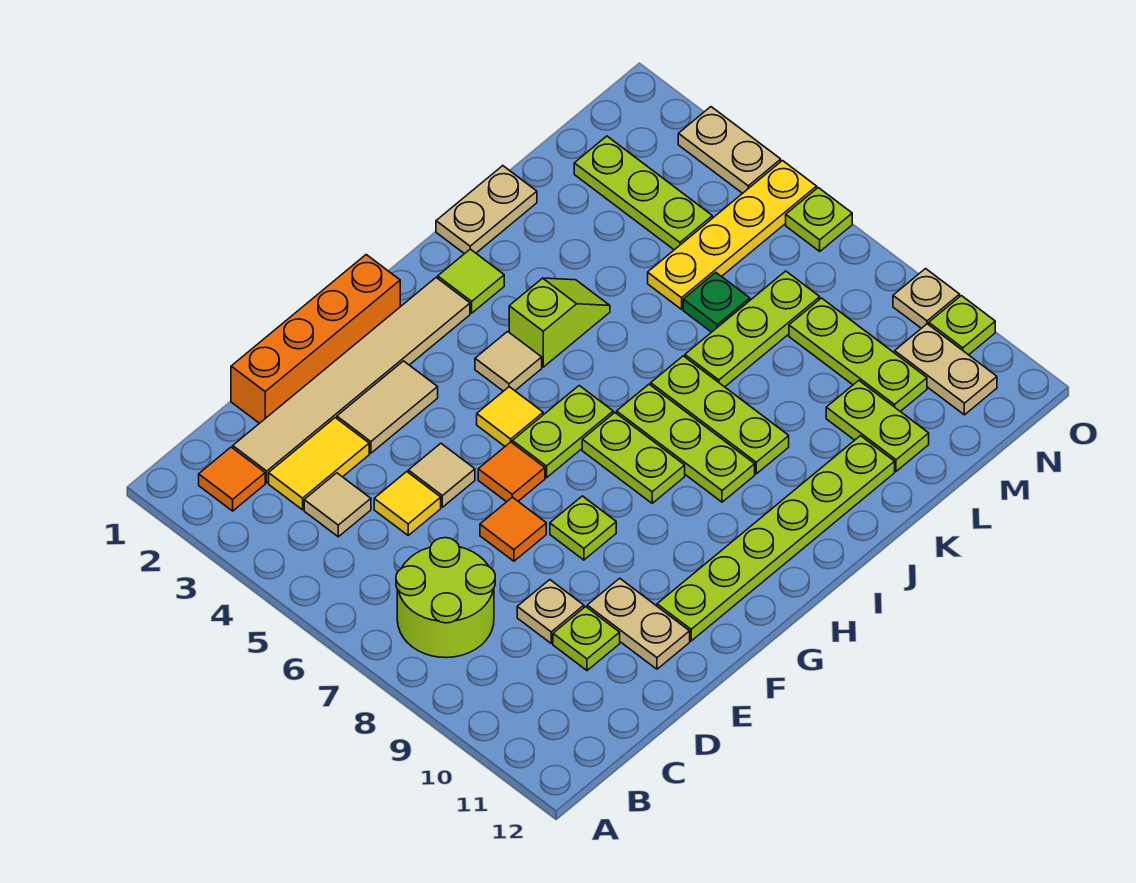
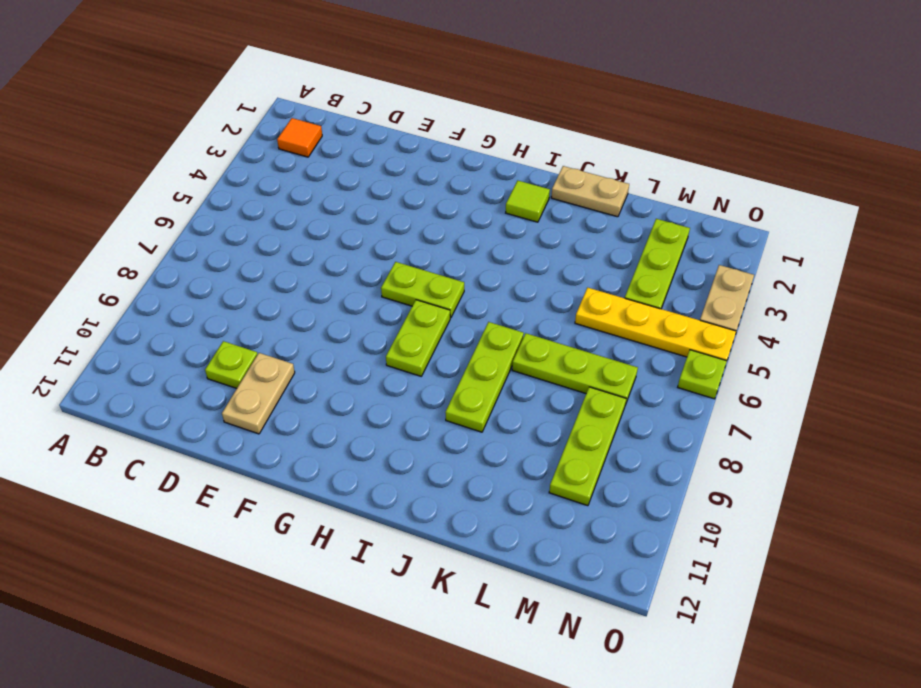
none -> lime 2x2 round brick [396,538,495,658]
none -> tan 1x6 tile [233,278,470,483]
none -> yellow 1x2 tile [269,418,369,510]
none -> tan 1x1 tile [304,473,371,537]

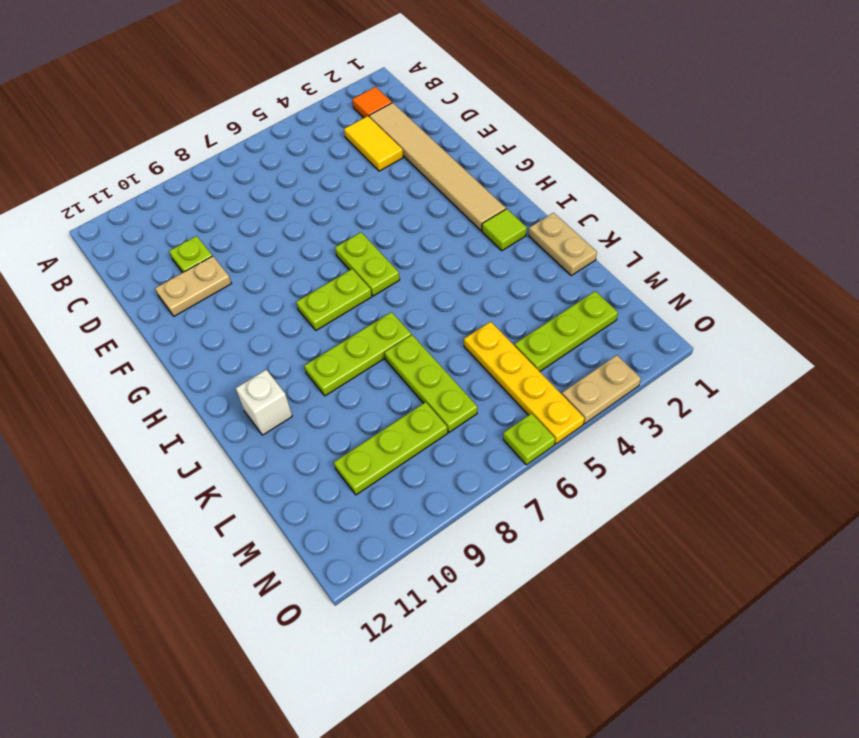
white 1x1 brick [236,370,292,435] -> lime 1x6 plate [657,436,895,641]
none -> lime 2x2 round brick [396,538,495,658]
none -> tan 1x1 tile [304,473,371,537]
none -> orange 1x4 brick [231,255,400,423]
none -> yellow 1x1 tile [374,472,441,535]

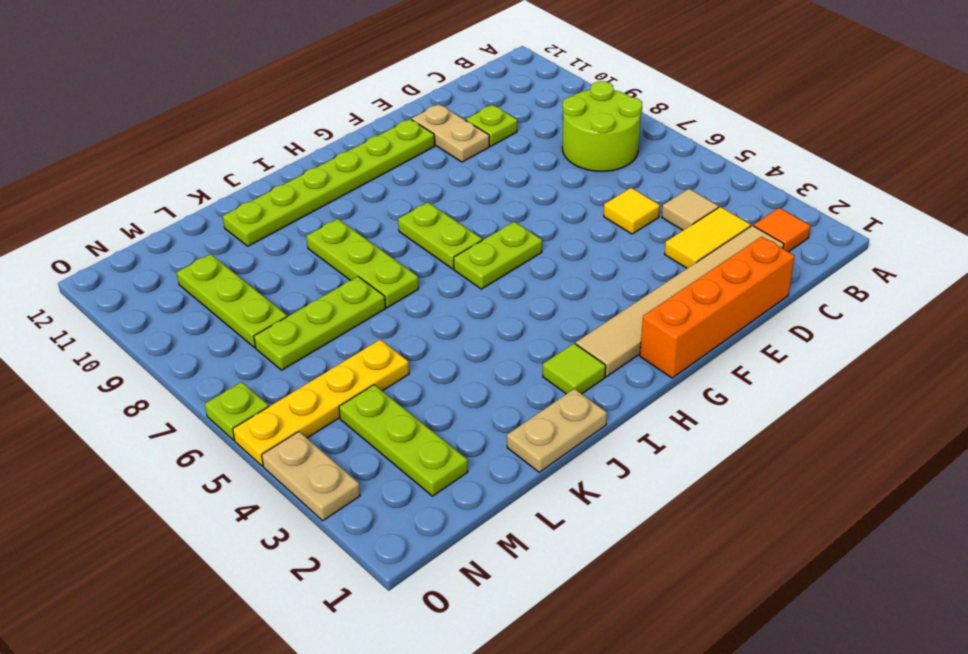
none -> tan 1x1 plate [517,580,584,643]
none -> tan 1x2 tile [337,361,438,453]
none -> tan 1x1 tile [408,443,475,507]
none -> orange 1x1 tile [480,497,546,561]

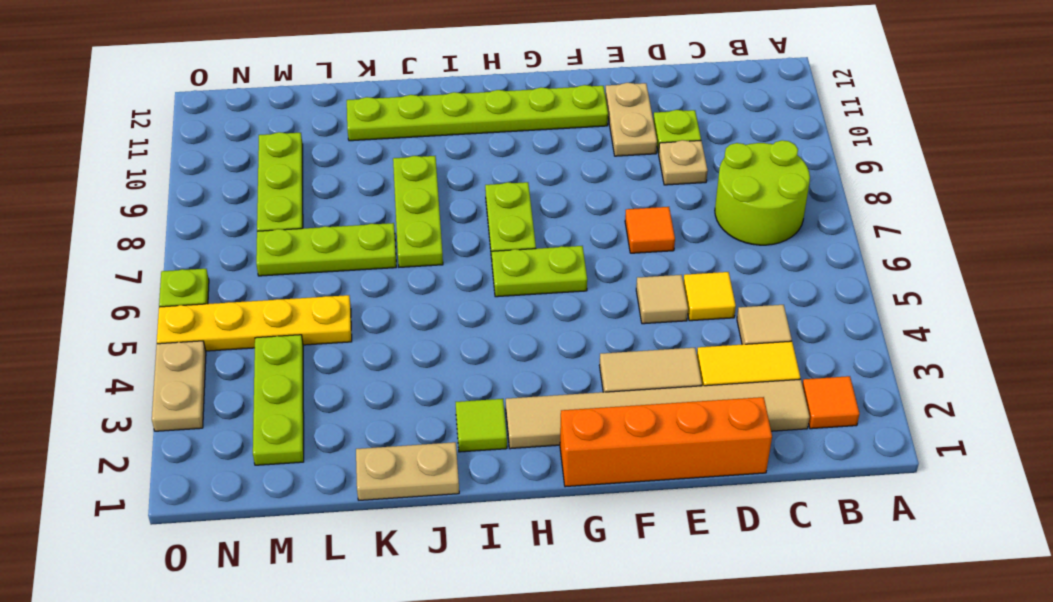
none -> orange 1x1 tile [478,442,545,502]
none -> lime 1x1 plate [550,496,616,560]
none -> yellow 1x1 tile [477,387,543,446]
none -> tan 1x1 tile [475,331,542,391]

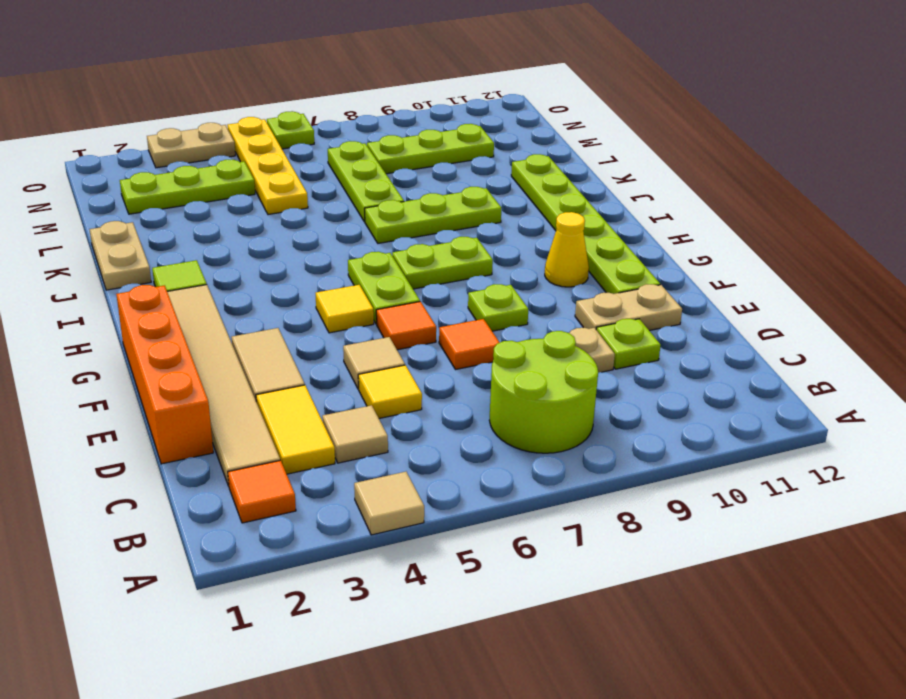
tan 1x1 tile [354,472,424,535] -> tan 1x1 tile moved to [475,331,542,391]
yellow 1x1 cone [545,212,589,287] -> none
none -> lime 1x2 slope [509,278,610,367]
none -> lime 1x3 plate [617,384,755,502]
none -> green 1x1 plate [683,272,750,332]
none -> lime 1x2 plate [826,381,929,471]

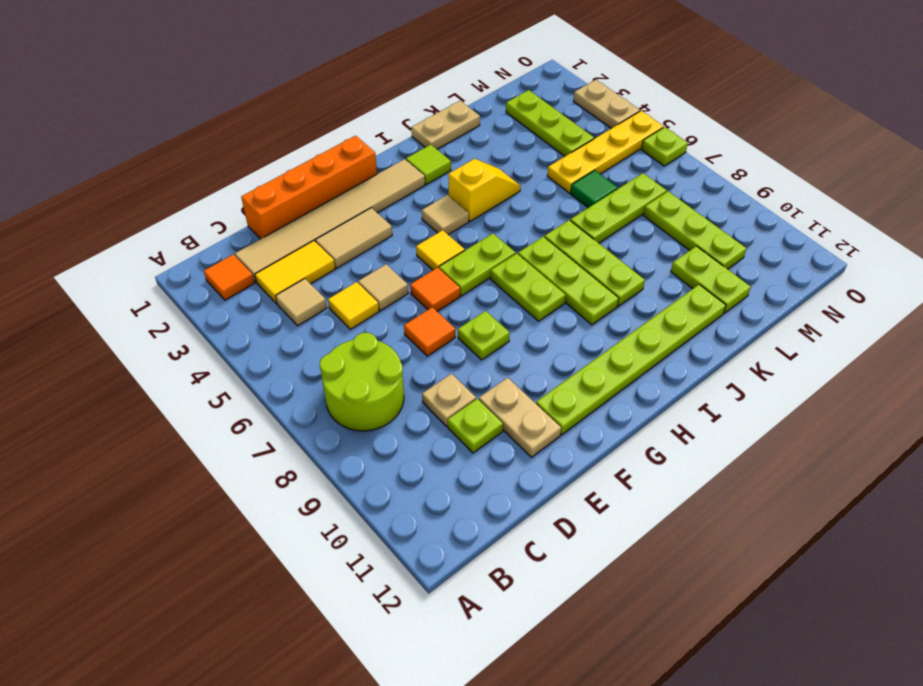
yellow 1x2 slope [448,159,521,221] -> lime 1x2 slope [509,278,610,367]
green 1x1 tile [571,170,618,208] -> green 1x1 plate [683,272,750,332]
none -> tan 1x2 plate [895,324,997,415]
none -> tan 1x1 plate [893,269,960,328]
none -> lime 1x1 plate [929,296,995,355]

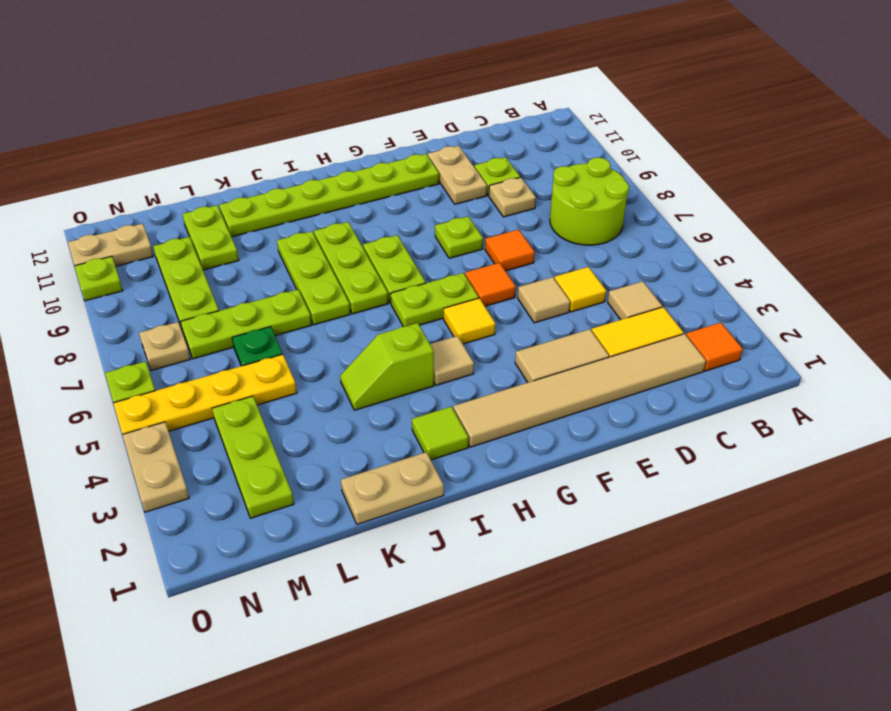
tan 1x1 plate [139,322,190,371] -> tan 1x1 plate moved to [893,269,960,328]
tan 1x2 plate [68,224,154,266] -> tan 1x2 plate turned to [895,324,997,415]
none -> orange 1x4 brick [231,255,400,423]

